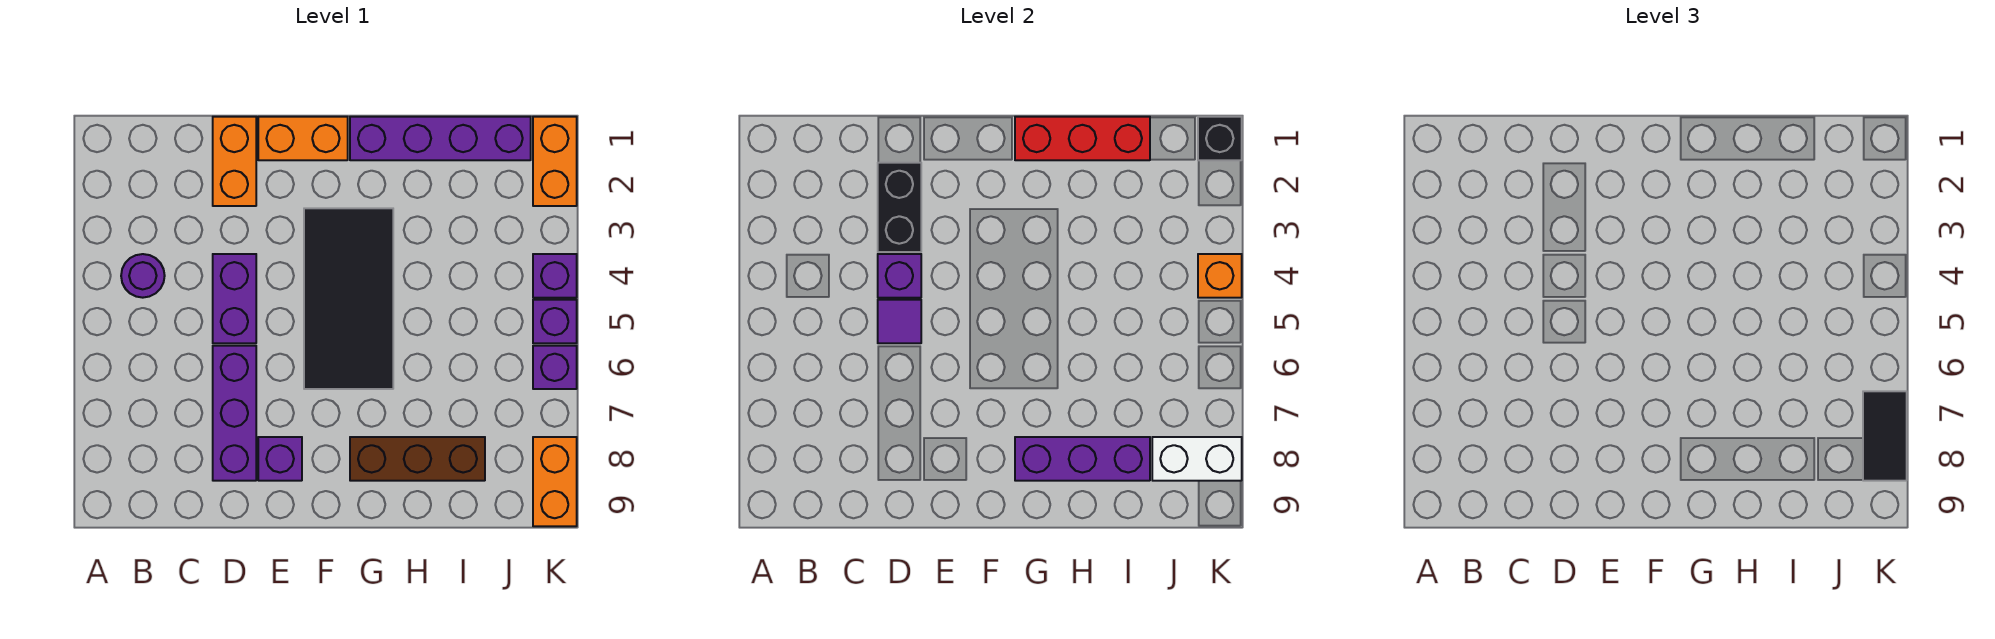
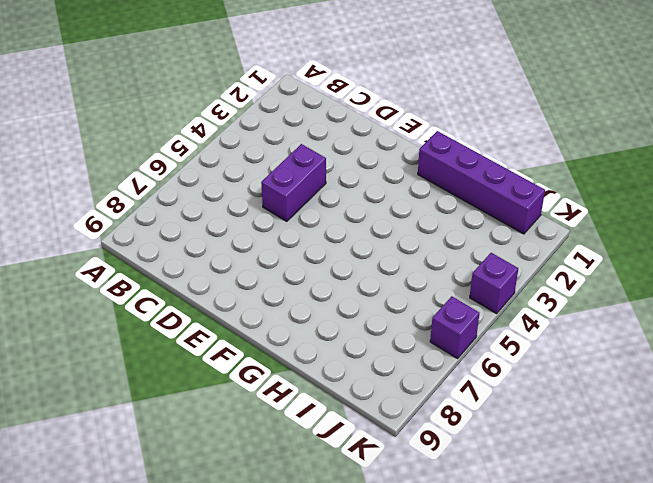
none -> purple 1x1 round brick [121,254,165,298]
none -> orange 1x2 brick [213,117,256,206]
none -> purple 1x3 brick [213,346,256,481]

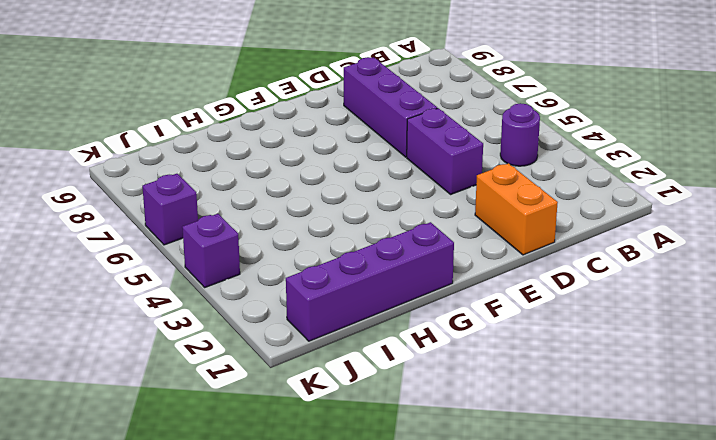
none -> orange 1x2 brick [258,117,348,160]
none -> purple 1x1 brick [258,437,302,481]
none -> black 2x4 tile [304,208,393,389]

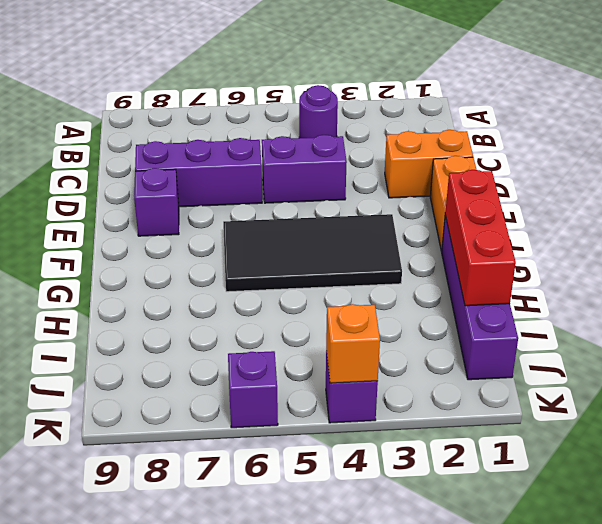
none -> brown 1x3 brick [350,437,485,481]
none -> orange 1x2 brick [533,117,577,206]
none -> purple 1x1 brick [533,300,577,343]

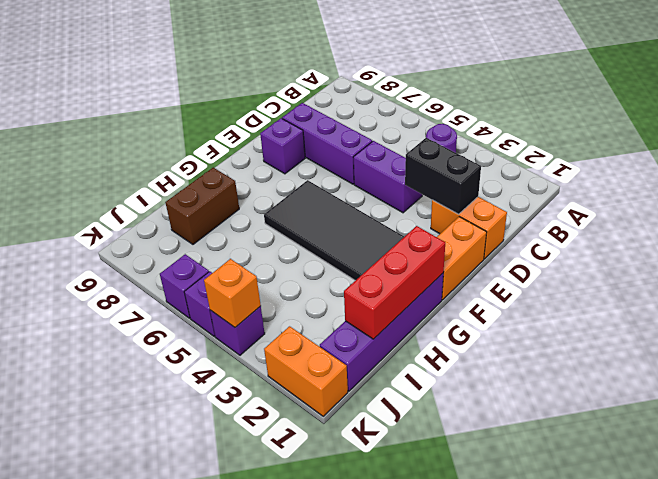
brown 1x2 brick [165,168,239,244] -> brown 1x3 brick [350,437,485,481]
none -> orange 1x2 brick [533,437,577,526]
none -> purple 1x1 brick [878,254,921,298]
none -> purple 1x1 tile [878,300,921,343]

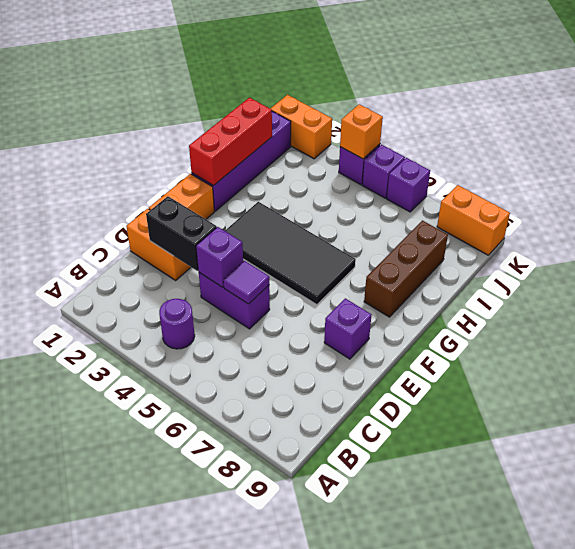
none -> purple 1x3 brick [213,346,256,481]
none -> purple 1x3 brick [1015,437,1150,481]
none -> white 1x2 brick [1152,437,1242,481]

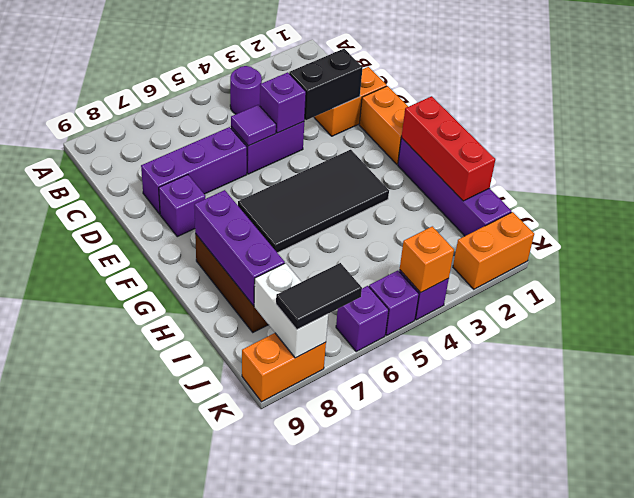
none -> black 1x1 brick [1198,117,1242,160]

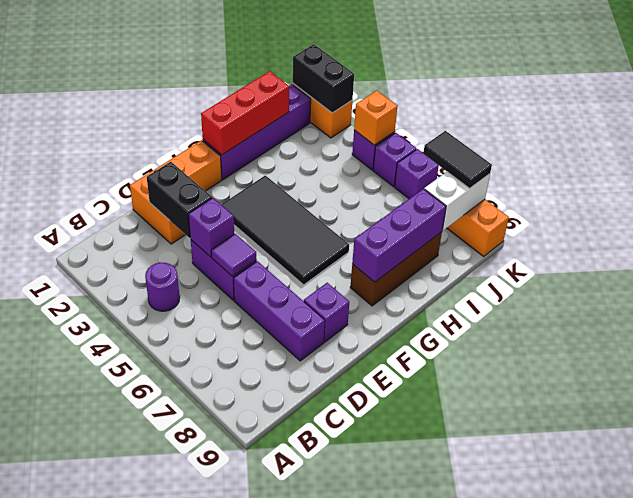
black 1x2 brick [293,44,354,113] -> black 1x1 brick [1198,117,1242,160]

